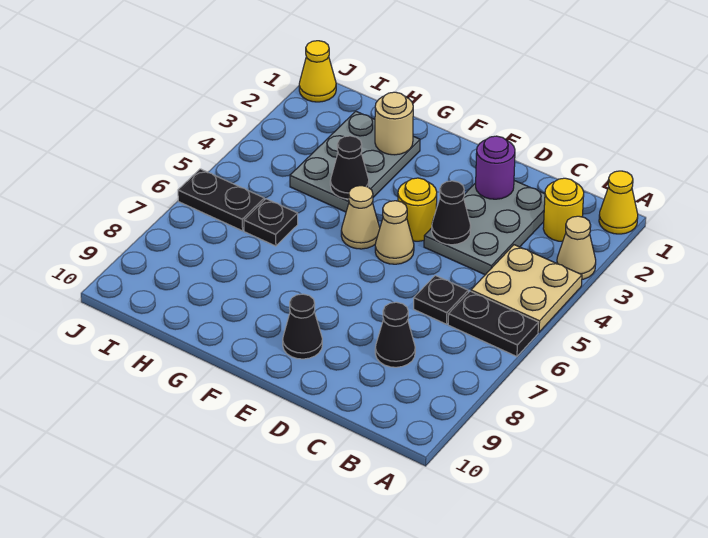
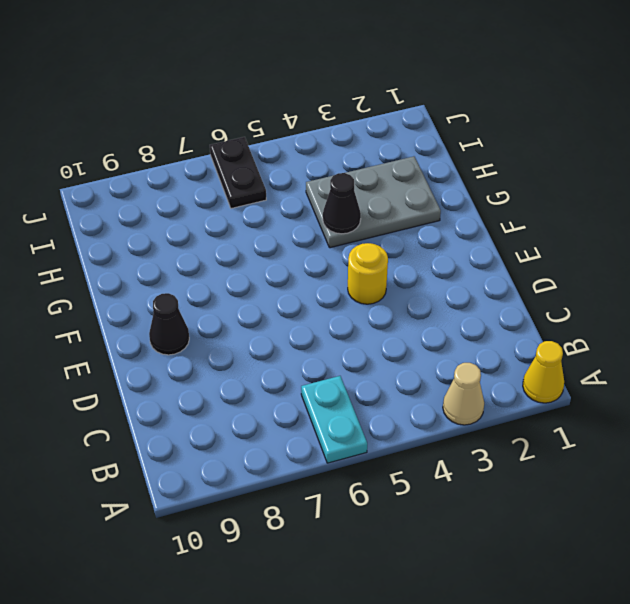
cyan 1x2 plate [301,376,367,463] -> black 1x2 plate [448,291,539,357]
none -> tan 2x2 plate [471,245,582,332]
none -> yellow 1x1 round brick [543,178,584,242]
none -> grey 2x3 plate [424,181,545,275]

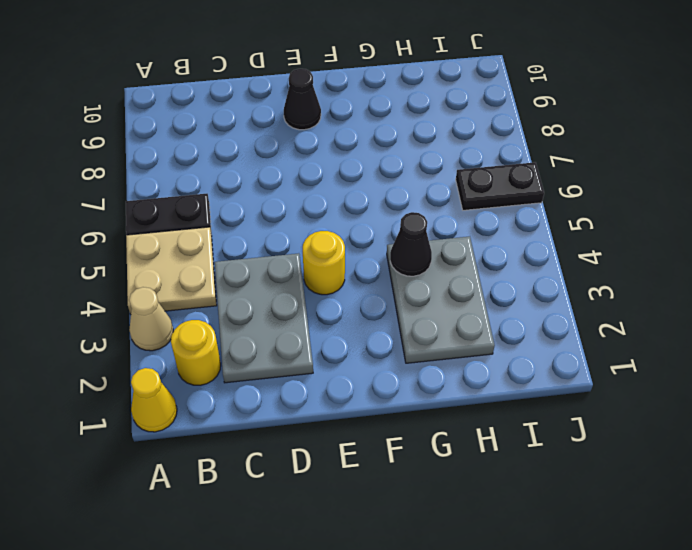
none -> black 1x1 plate [414,275,468,324]
none -> black 1x1 cone [375,302,415,367]
none -> tan 1x1 cone [375,201,414,264]

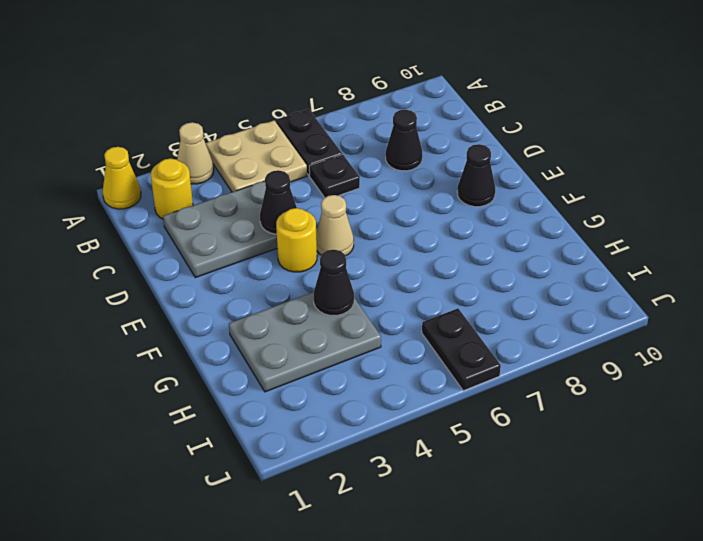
none -> tan 1x1 cone [341,186,380,249]
none -> black 1x1 plate [244,199,298,246]
none -> yellow 1x1 cone [299,41,336,102]

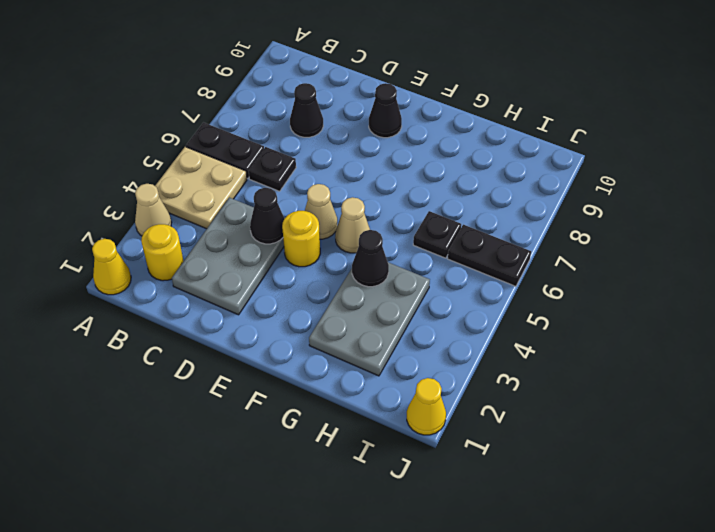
none -> purple 1x1 round brick [476,136,515,199]
none -> tan 1x1 round brick [375,92,413,155]

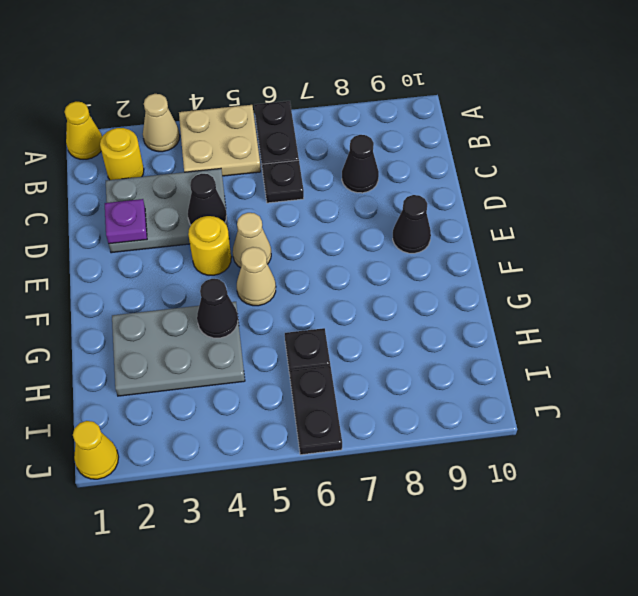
purple 1x1 plate [105,199,147,244] -> purple 1x1 round brick [476,136,515,199]
none -> tan 1x1 round brick [375,92,413,155]

